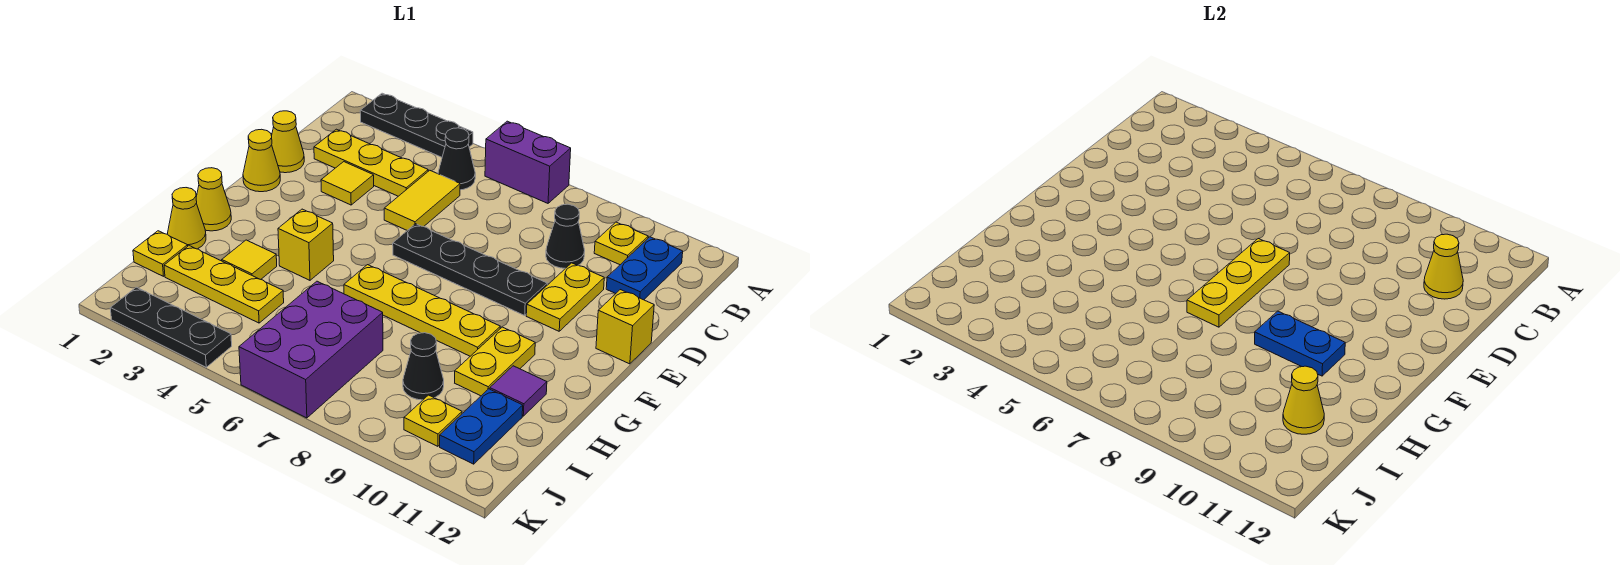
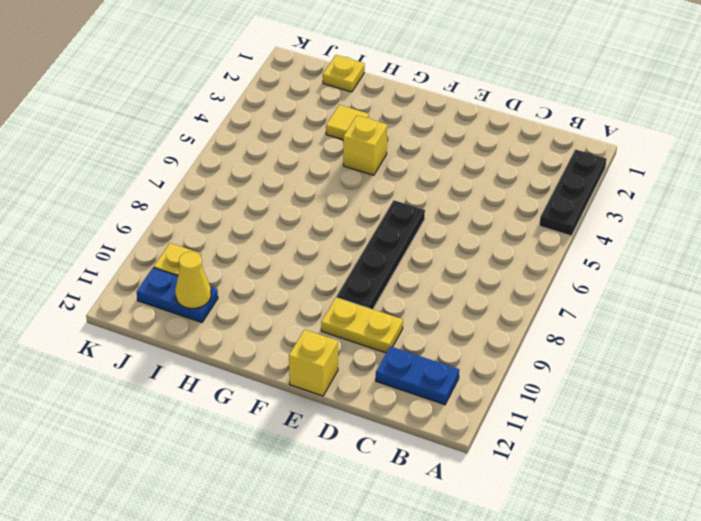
none -> purple 1x2 brick [485,121,571,203]
none -> black 1x1 cone [438,128,475,190]
none -> yellow 1x1 plate [594,222,648,265]
none -> yellow 1x3 plate [314,129,428,196]

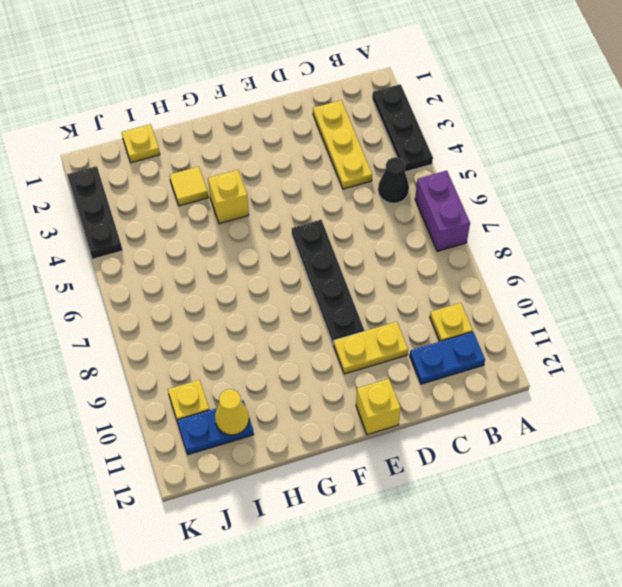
none -> yellow 1x2 tile [384,170,460,230]
none -> black 1x1 cone [546,204,585,268]
none -> yellow 1x1 cone [272,111,304,173]
none -> yellow 1x1 tile [321,162,374,205]

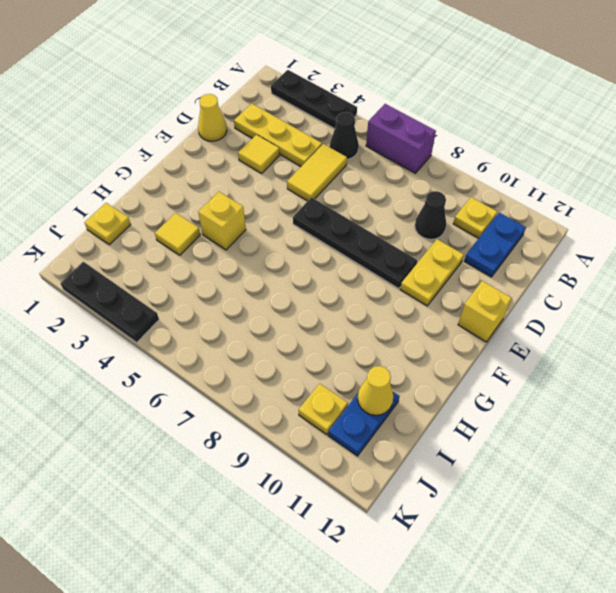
none -> yellow 1x1 cone [243,129,280,192]
none -> yellow 1x1 cone [196,168,231,231]
none -> yellow 1x4 plate [344,265,500,356]
none -> yellow 1x2 plate [455,327,535,396]

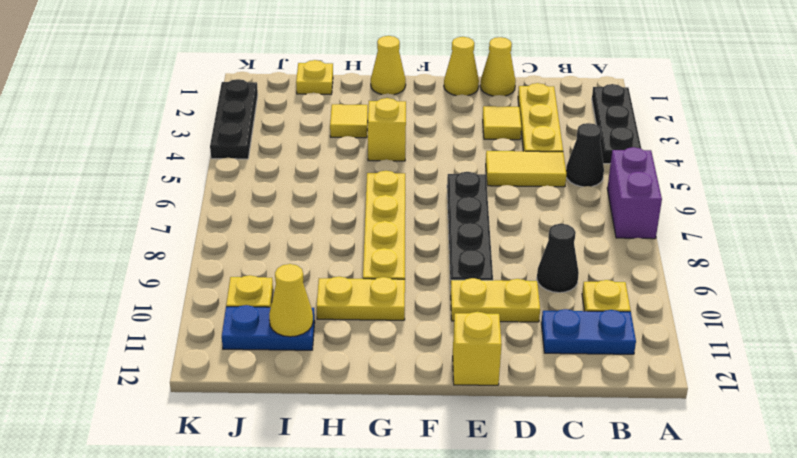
none -> yellow 1x1 cone [168,188,206,249]
none -> purple 1x1 tile [490,366,547,416]
none -> yellow 1x3 plate [164,246,284,323]
none -> purple 2x3 brick [239,281,383,418]

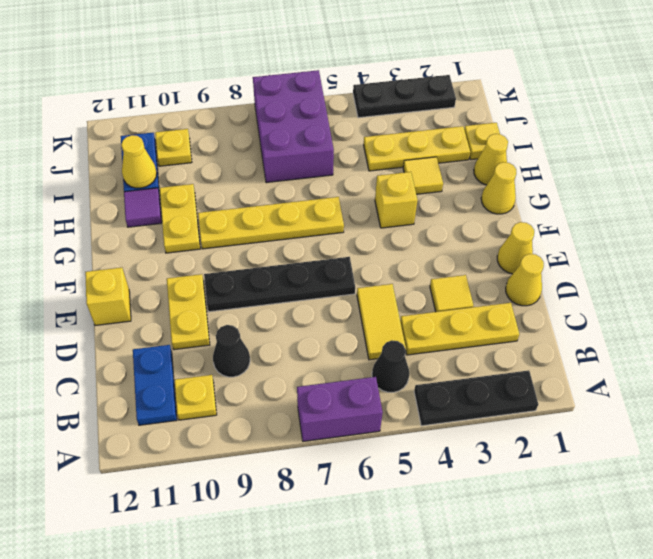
none -> black 1x1 cone [403,333,444,400]
none -> yellow 1x1 cone [1424,234,1463,299]
none -> yellow 1x3 plate [1187,239,1290,327]
none -> blue 1x2 plate [1255,311,1345,376]

